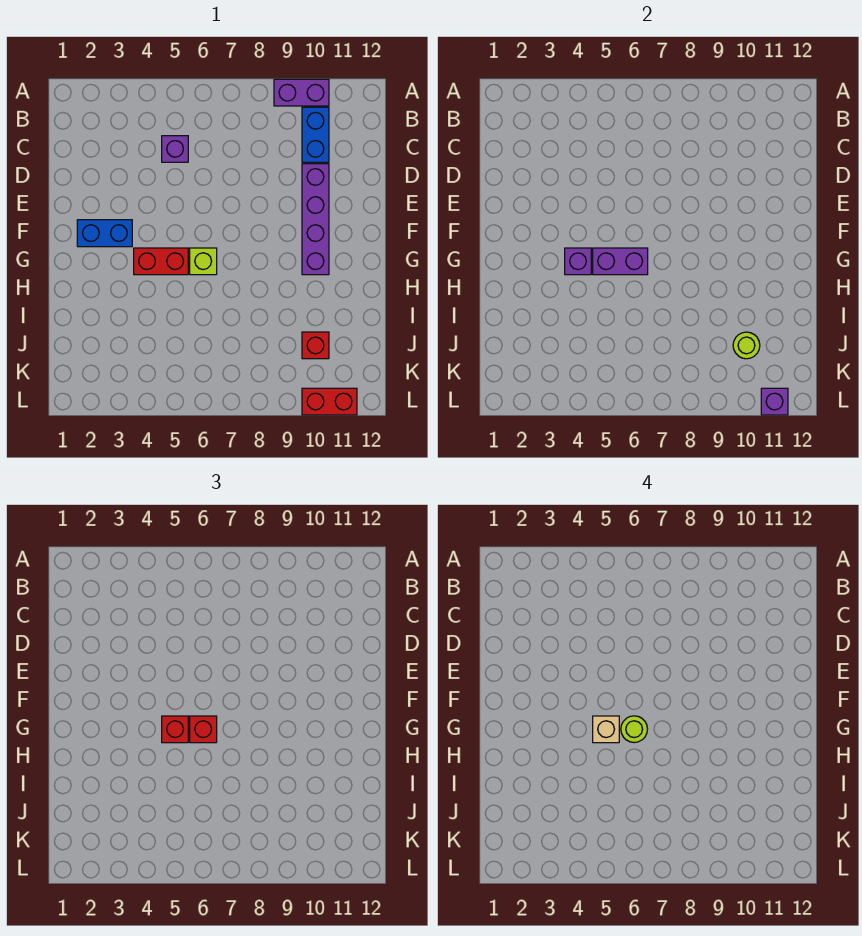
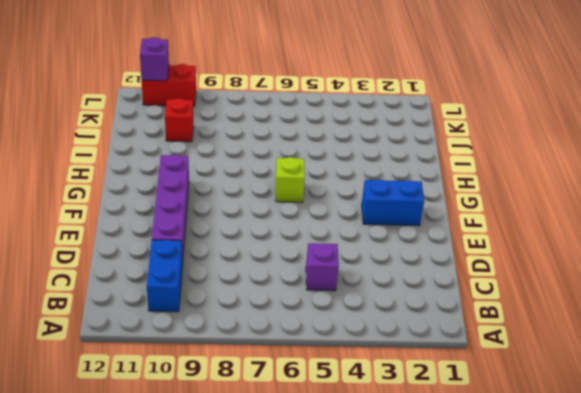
none -> purple 1x2 brick [274,79,329,106]
none -> red 1x2 brick [134,248,188,275]
none -> purple 1x1 brick [565,248,591,275]

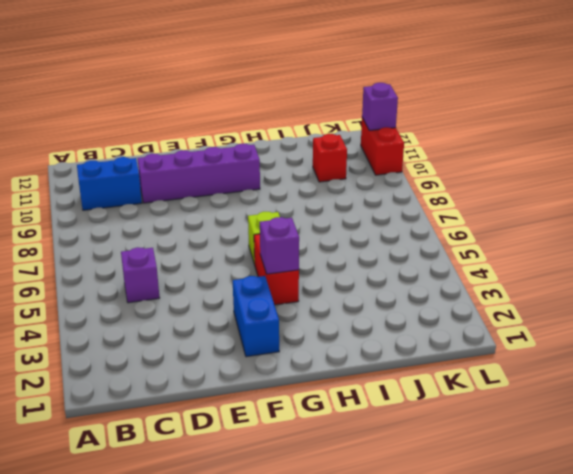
none -> purple 1x2 brick [274,79,329,106]
none -> purple 1x2 brick [593,248,648,275]
none -> lime 1x1 round brick [733,332,760,359]

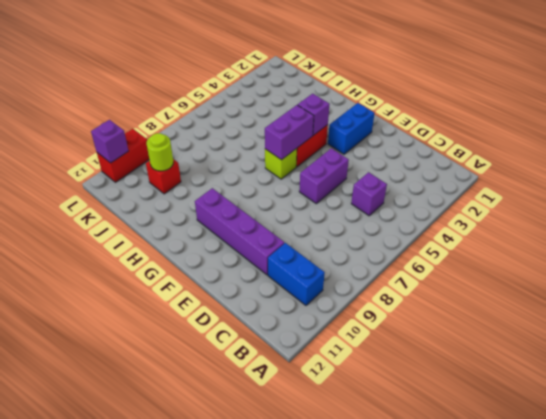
purple 1x2 brick [299,148,349,204] -> purple 1x2 brick moved to [274,79,329,106]
none -> red 1x1 brick [162,716,188,743]
none -> red 1x1 brick [190,716,217,743]
none -> tan 1x1 brick [593,716,619,743]

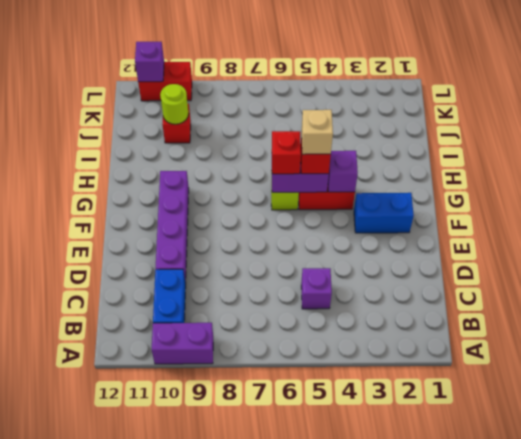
none -> lime 1x1 round brick [621,716,647,743]

